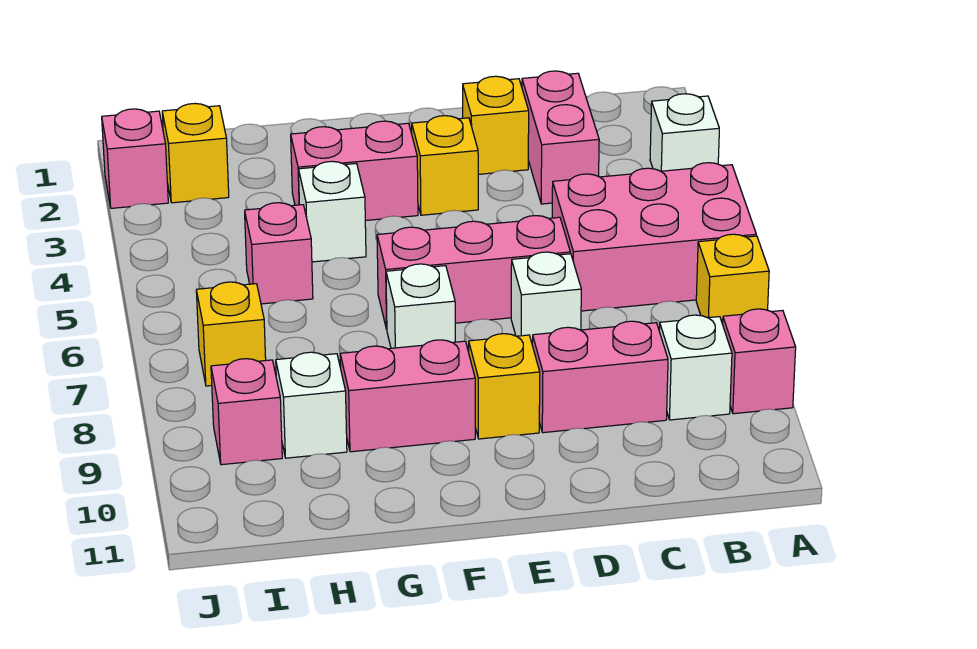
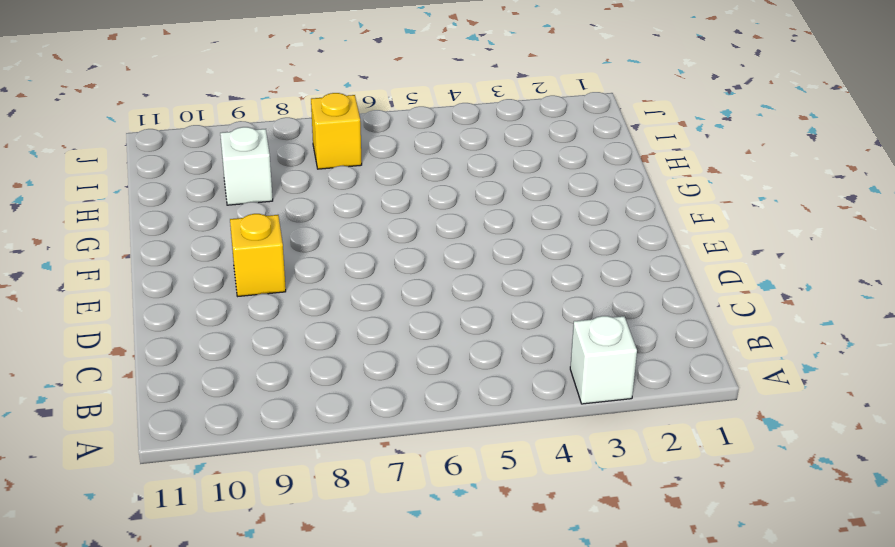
none -> pink 2x3 brick [552,163,756,311]
none -> yellow 1x1 brick [696,234,769,324]
none -> pink 1x1 brick [723,309,796,414]

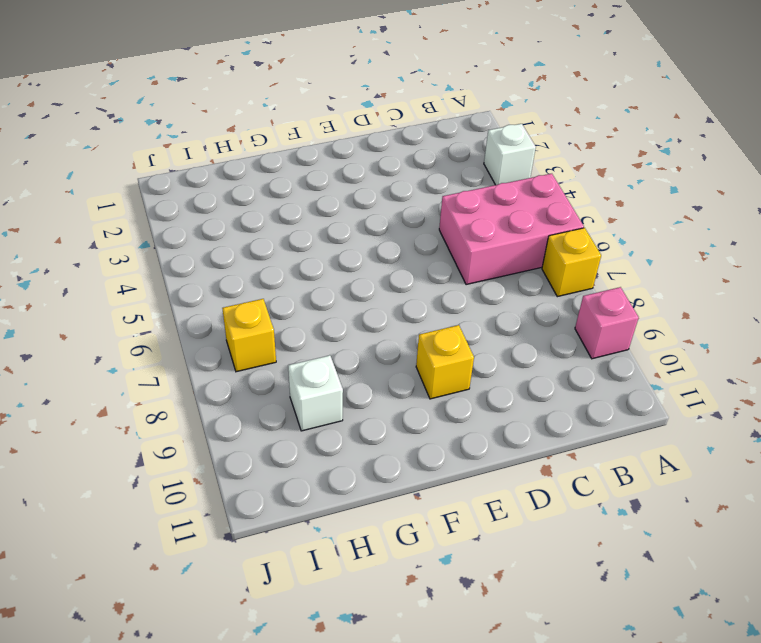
none -> white 1x1 brick [659,315,732,420]
none -> pink 1x2 brick [522,71,599,204]
none -> pink 1x2 brick [532,321,668,433]

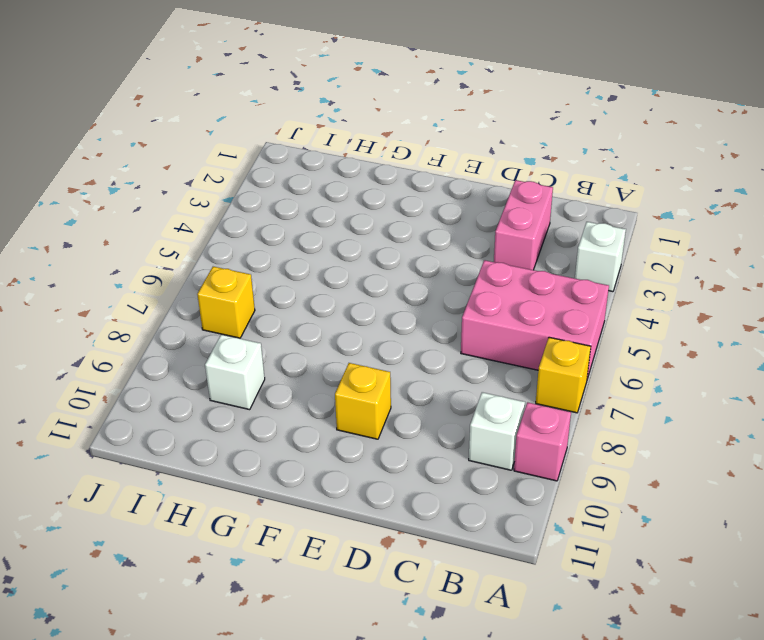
none -> pink 1x2 brick [532,321,668,433]
none -> yellow 1x1 brick [463,76,529,174]
none -> pink 1x3 brick [377,216,570,329]

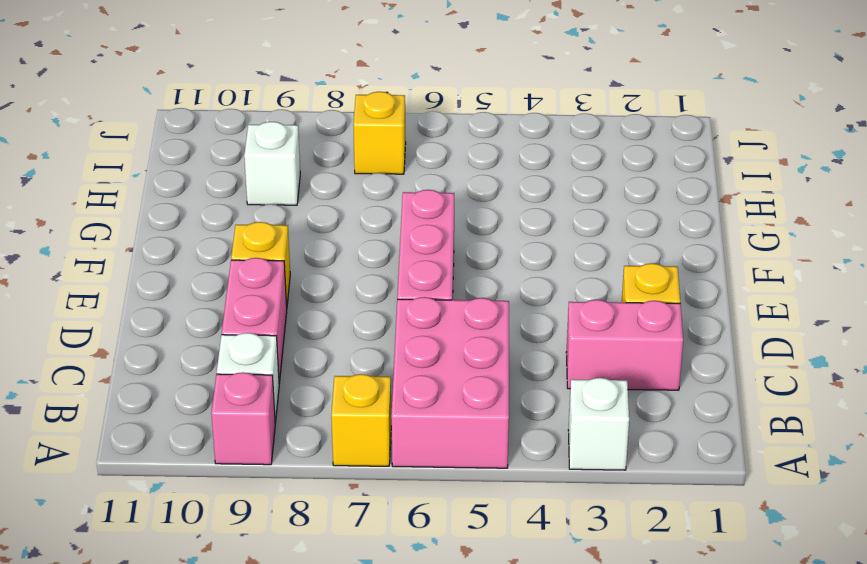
none -> white 1x1 brick [511,252,581,342]
none -> yellow 1x1 brick [412,116,478,215]
none -> pink 1x2 brick [291,121,418,221]

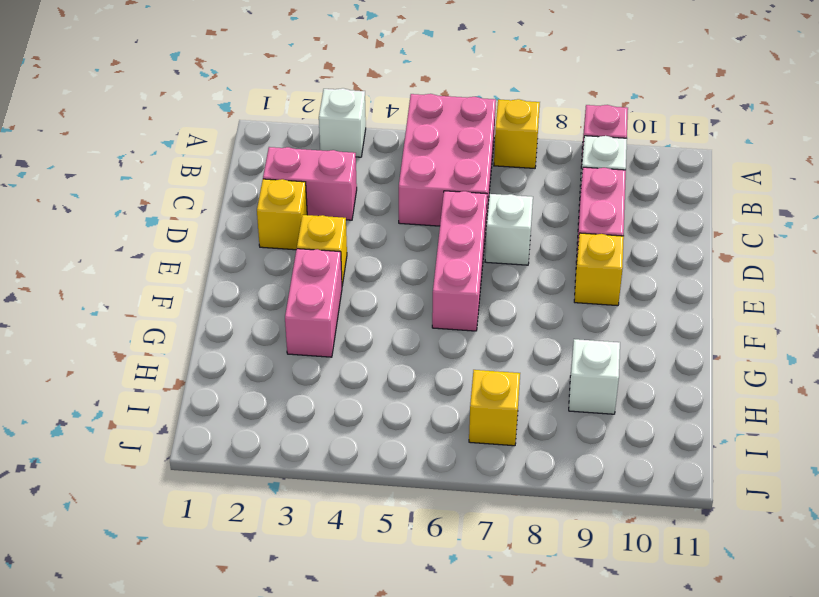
none -> white 1x1 brick [386,264,455,348]
none -> pink 1x2 brick [340,340,475,452]
none -> white 1x1 brick [299,161,366,262]

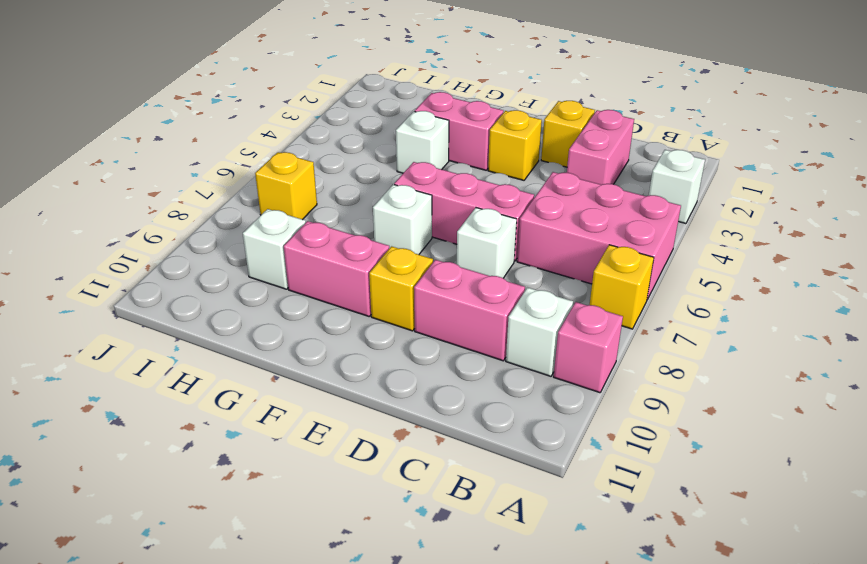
none -> pink 1x1 brick [245,203,313,304]
none -> yellow 1x1 brick [162,104,229,203]
none -> pink 1x1 brick [211,359,282,465]

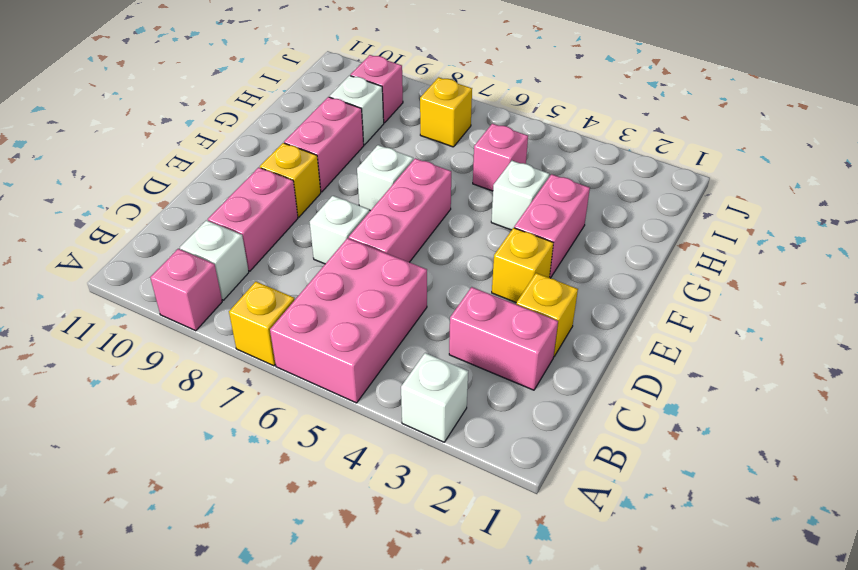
none -> yellow 1x1 brick [162,104,229,203]
none -> pink 1x1 brick [102,109,168,208]

